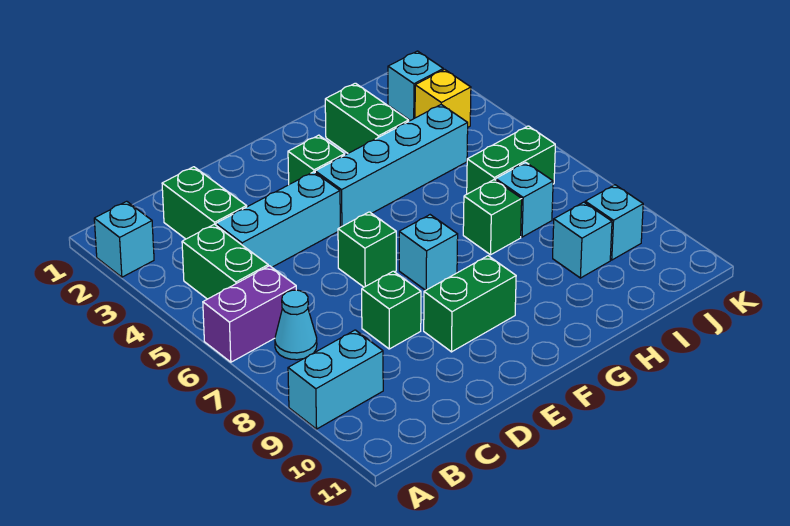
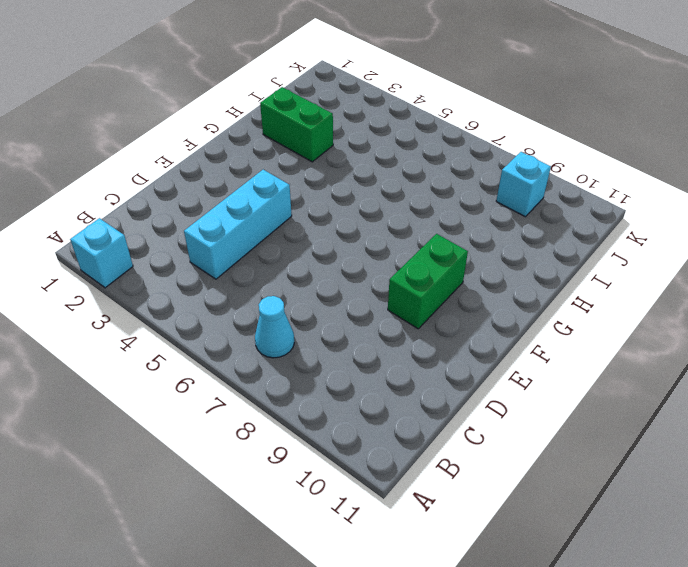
none -> purple 1x2 brick [203,266,296,362]
none -> cyan 1x2 brick [288,330,383,429]
none -> green 1x2 brick [182,224,268,299]

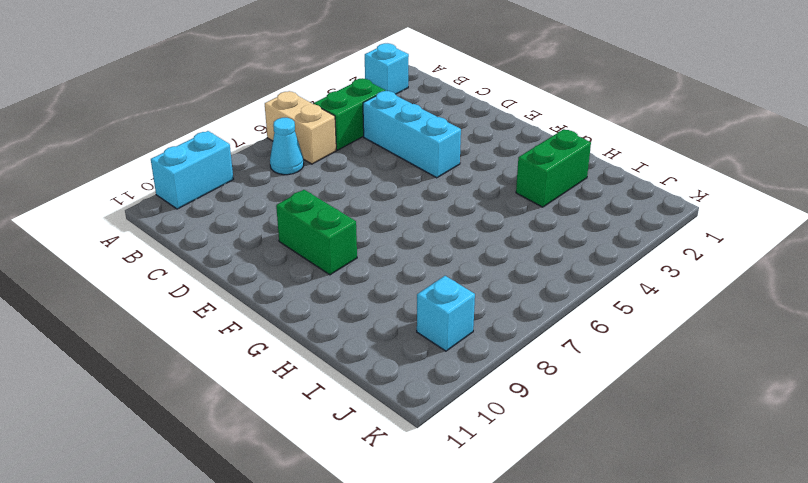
tan 1x2 brick [265,91,336,164] -> purple 1x2 brick [203,266,296,362]
cyan 1x2 brick [151,131,233,209] -> cyan 1x2 brick turned to [288,330,383,429]
none -> green 1x2 brick [162,167,247,239]
none -> green 1x1 brick [362,271,421,349]
none -> green 1x1 brick [338,212,396,287]

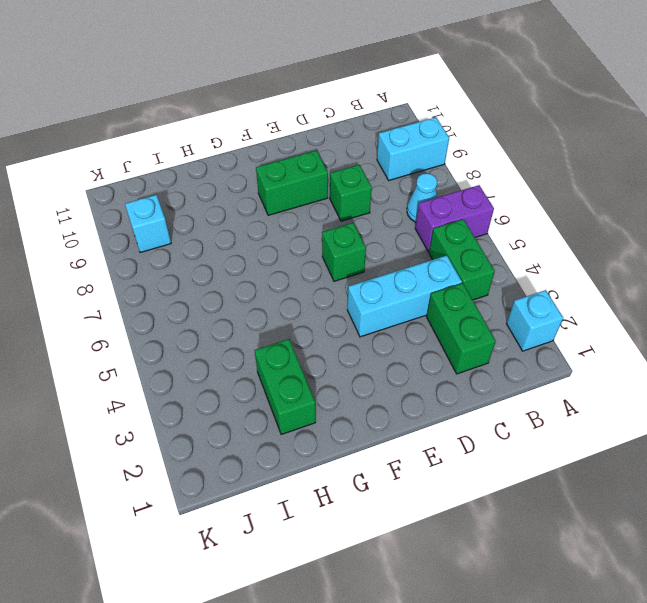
none -> green 1x1 brick [288,135,345,184]
none -> cyan 1x4 brick [315,105,468,227]
none -> cyan 1x1 brick [399,215,458,290]

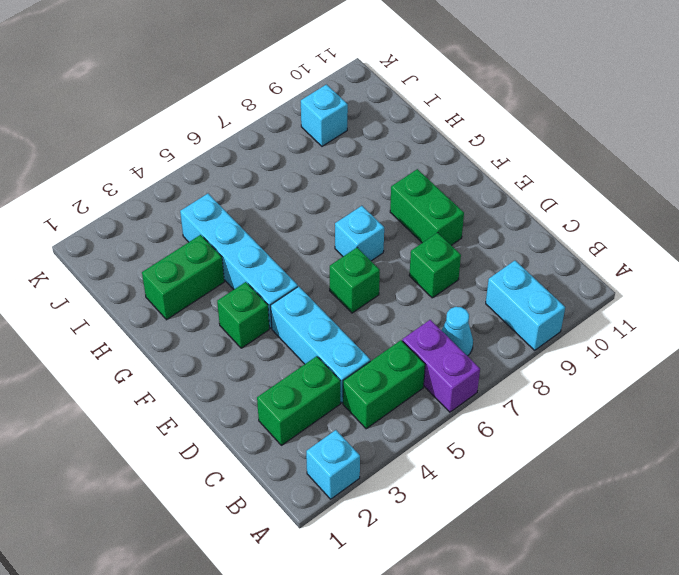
none -> green 1x1 brick [463,180,522,255]
none -> green 1x2 brick [467,126,555,194]
none -> cyan 1x1 brick [496,162,553,237]

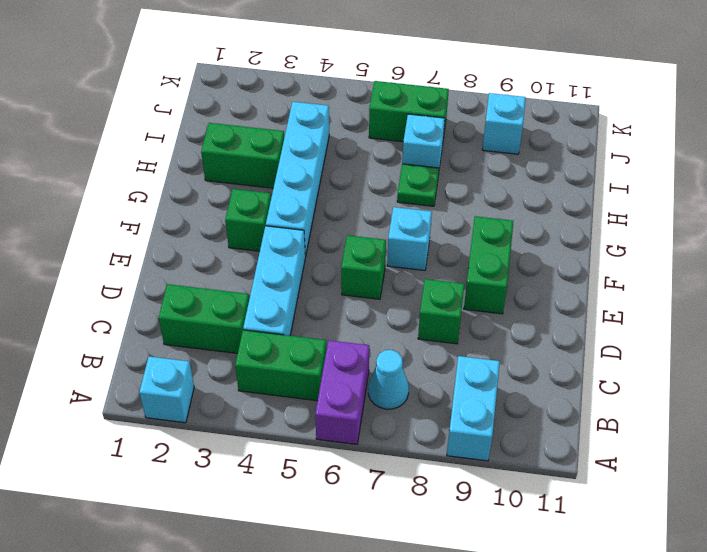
green 1x1 plate [397,164,439,206] -> green 1x1 brick [463,180,522,255]
green 1x2 brick [369,81,449,142] -> green 1x2 brick turned to [467,126,555,194]
none -> cyan 1x1 brick [553,202,612,278]
none -> cyan 1x1 brick [388,51,443,121]
none -> yellow 1x1 brick [415,69,471,127]

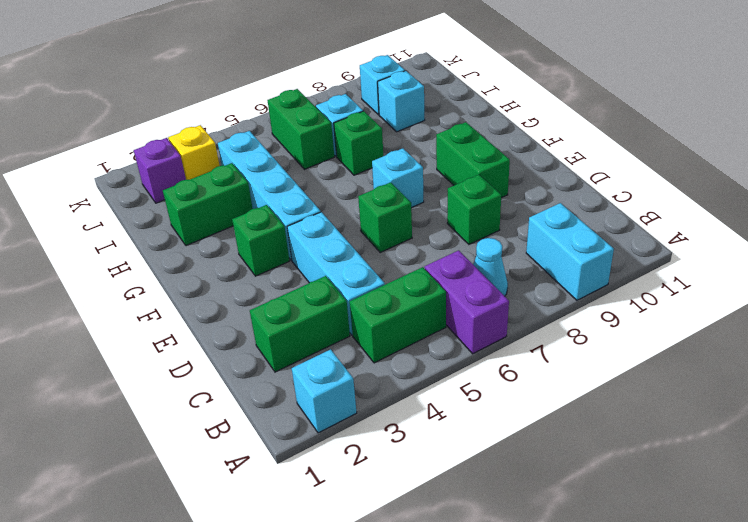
purple 1x1 brick [134,138,186,203] -> cyan 1x1 brick [388,51,443,121]

